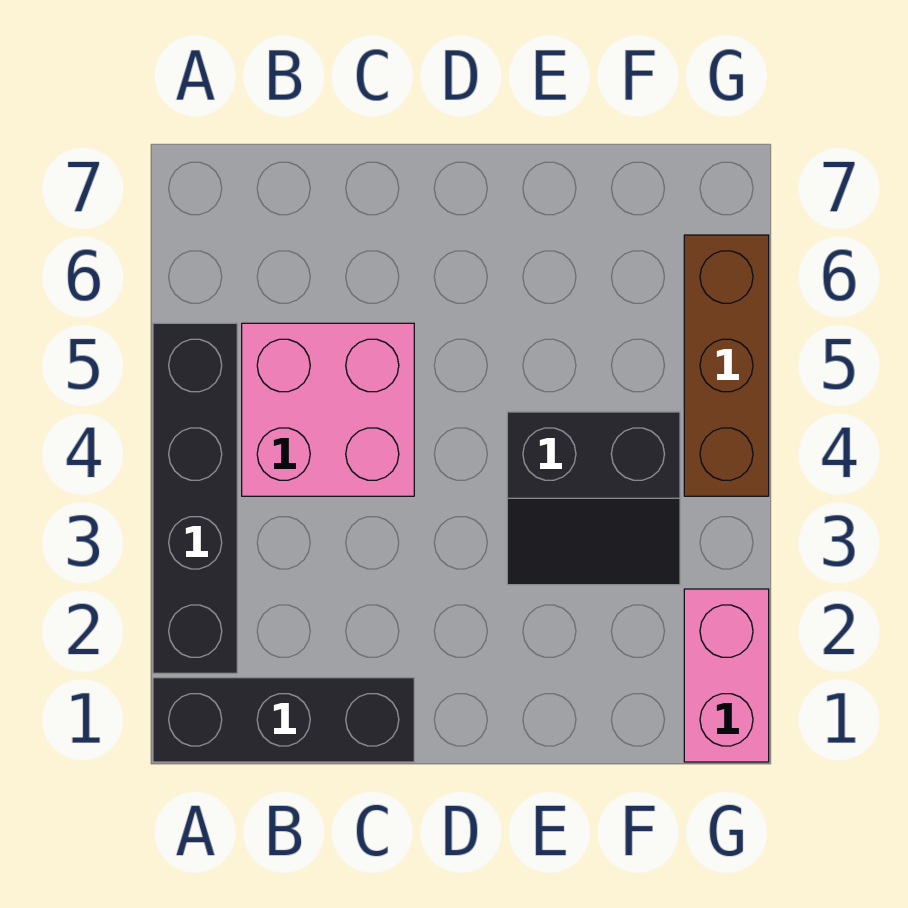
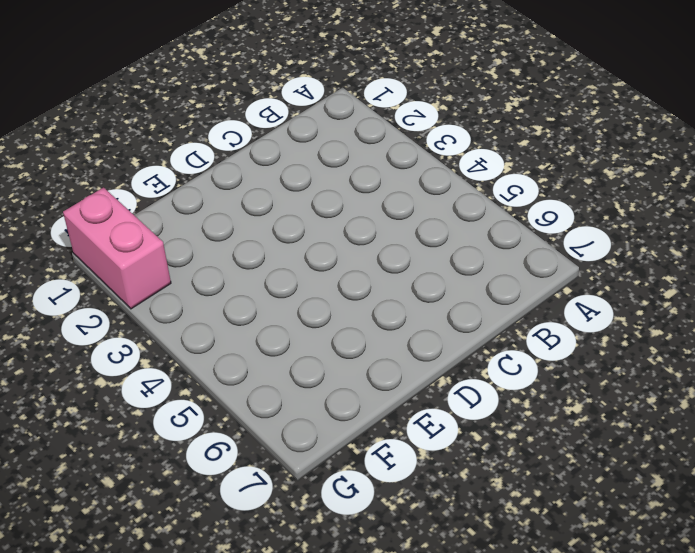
none -> black 1x3 brick [153,678,414,762]
none -> black 1x4 brick [153,323,237,673]

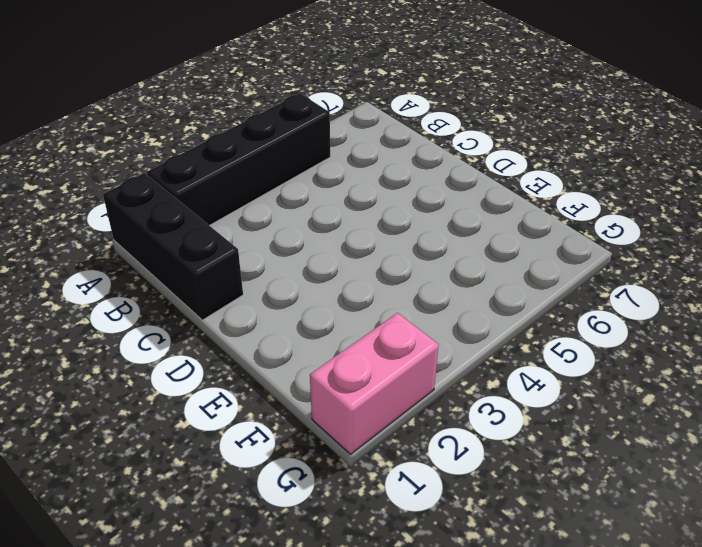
none -> pink 2x2 brick [242,323,414,496]
none -> black 2x2 slope [507,412,680,585]

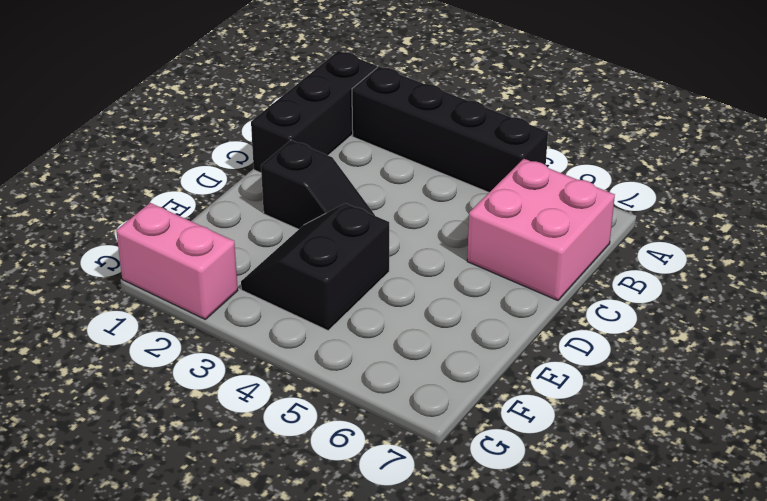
pink 2x2 brick [467,159,615,301] -> pink 2x2 brick moved to [242,323,414,496]
black 1x2 slope [261,140,375,229] -> none
none -> brown 1x3 brick [684,235,769,496]

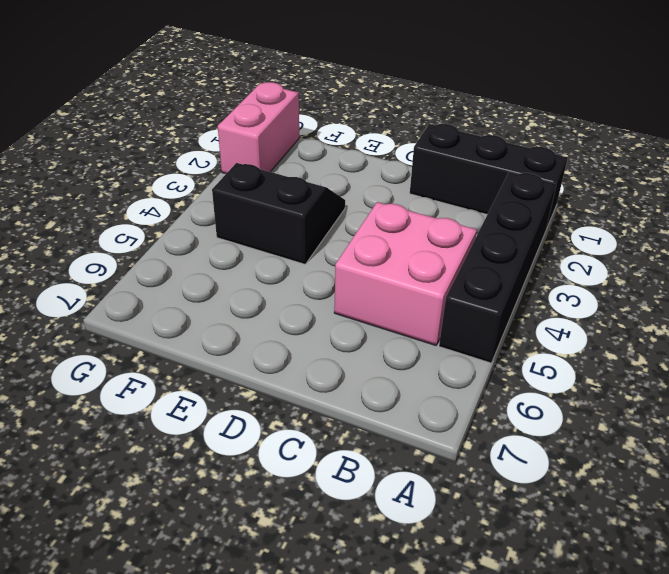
none -> brown 1x3 brick [684,235,769,496]

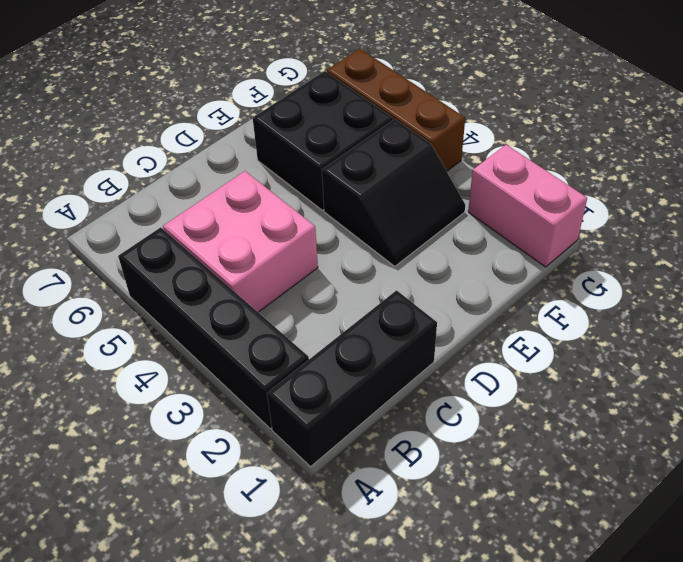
black 2x2 brick [253,71,393,210] -> none

